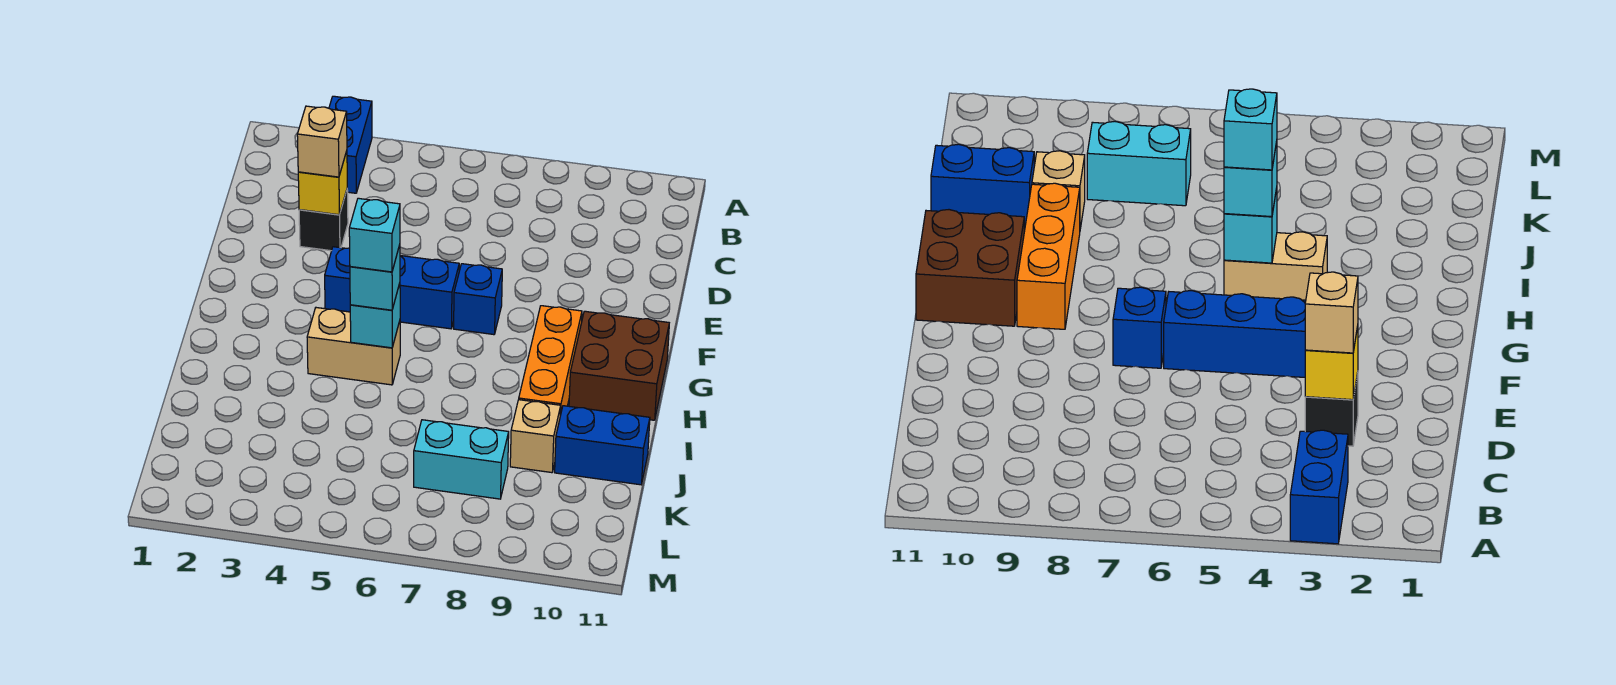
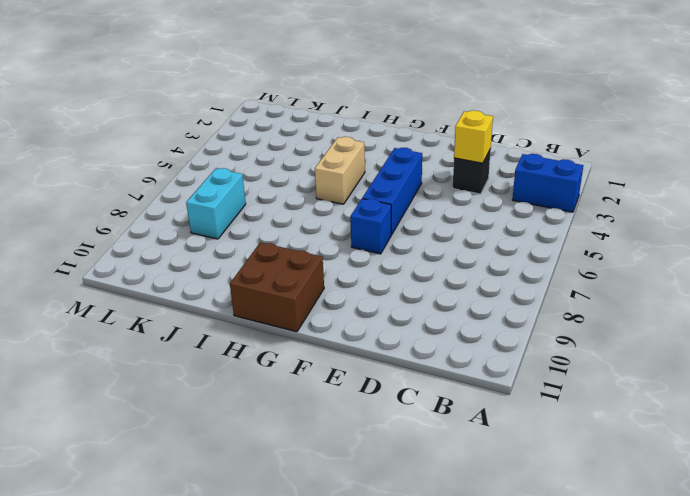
none -> orange 1x3 brick [519,306,582,416]
none -> tan 1x1 brick [510,400,561,473]
none -> blue 1x2 brick [555,406,650,485]

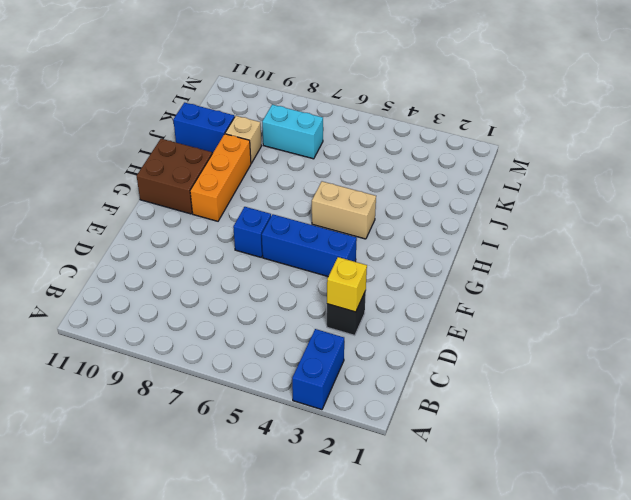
none -> cyan 1x1 brick [350,283,400,348]
none -> tan 1x1 brick [297,106,347,177]
none -> cyan 1x1 brick [350,245,400,310]

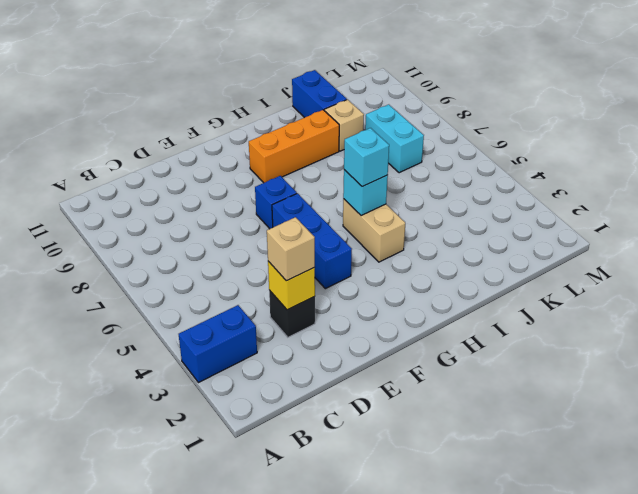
none -> brown 2x2 brick [569,311,669,420]
none -> cyan 1x1 brick [349,198,400,272]

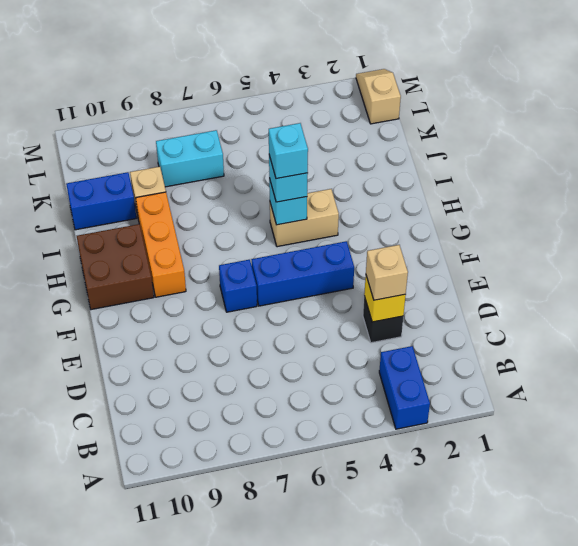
tan 1x2 slope [356,69,401,124] -> none

